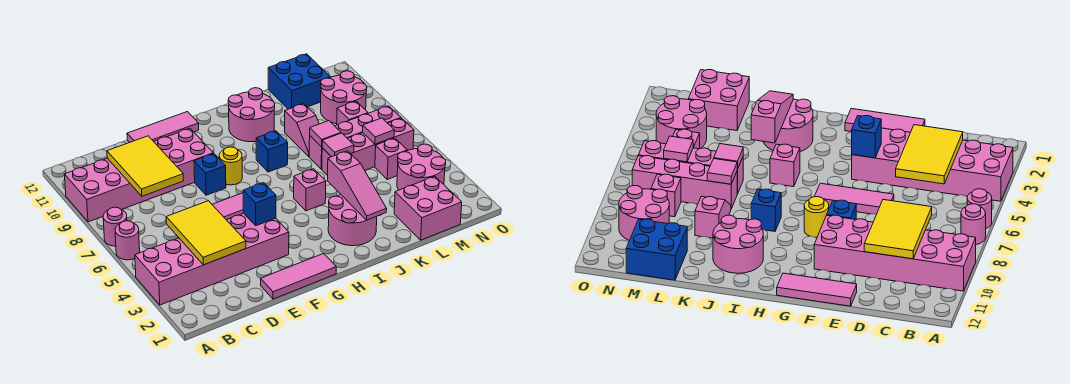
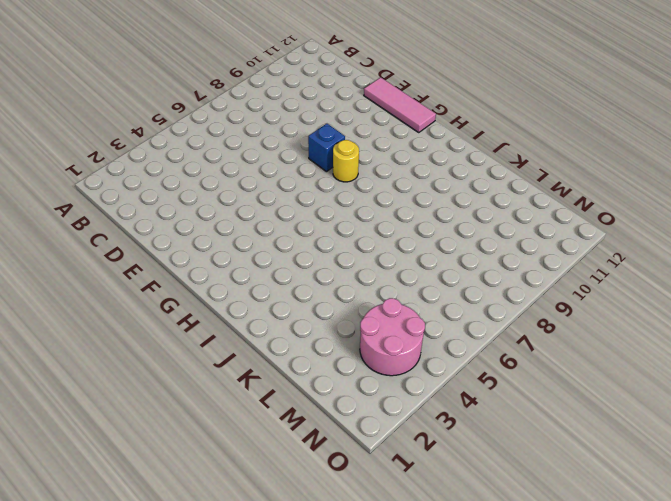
none -> pink 2x6 brick [135,213,289,305]
none -> pink 1x1 round brick [115,221,140,260]
none -> pink 1x1 round brick [103,207,127,246]

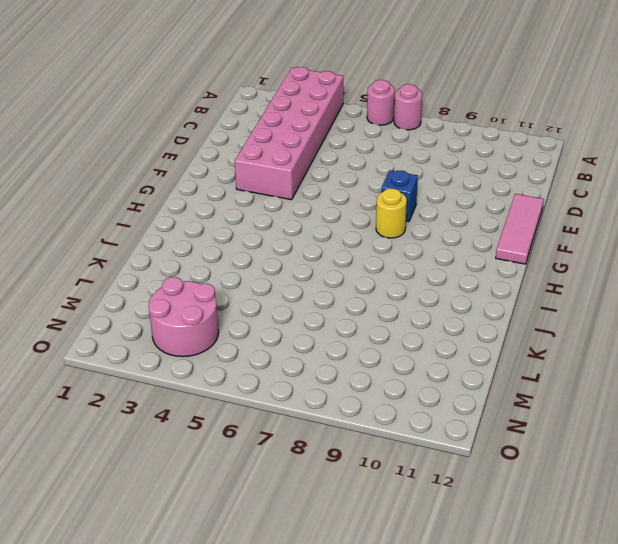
none -> pink 2x6 brick [64,129,213,222]
none -> pink 1x3 tile [261,254,336,299]
none -> pink 1x3 tile [212,193,244,220]

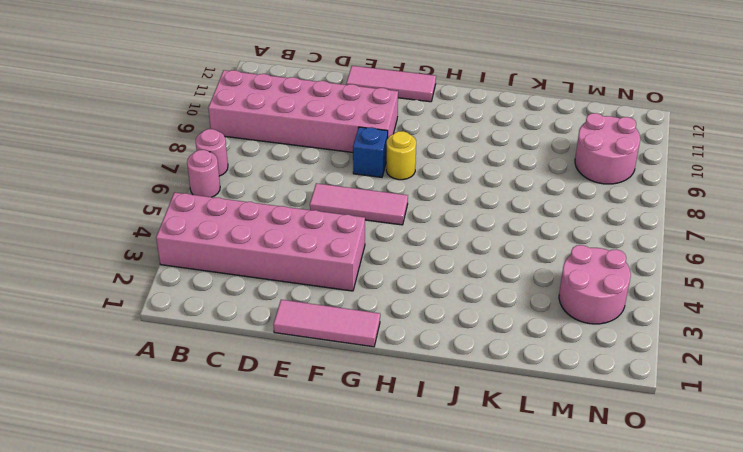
none -> pink 2x2 round brick [328,194,377,246]
none -> pink 1x1 brick [294,169,326,211]
none -> blue 1x1 brick [256,131,288,172]

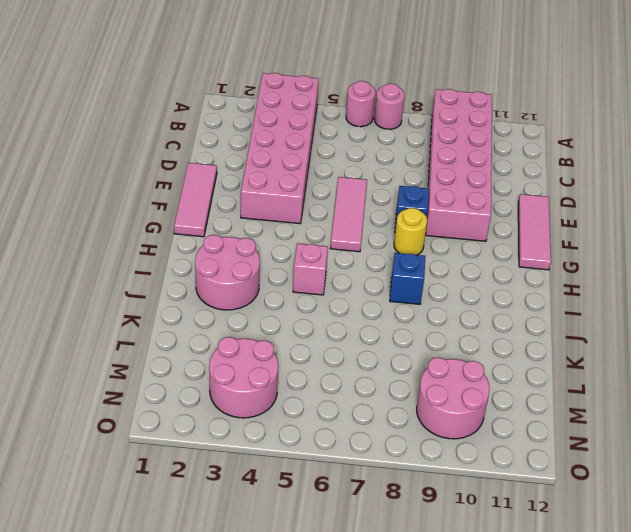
none -> pink 2x2 round brick [228,88,275,142]
none -> pink 1x4 brick [322,118,414,176]
none -> pink 1x4 brick [309,106,401,169]

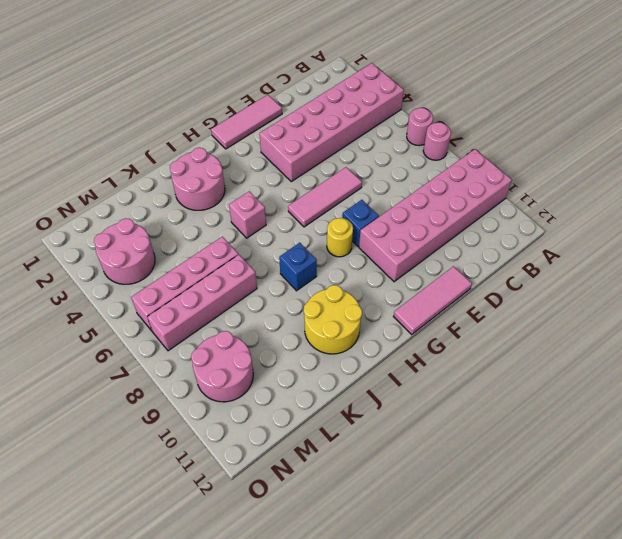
yellow 2x2 round brick [304,285,362,354] -> pink 2x2 round brick [228,88,275,142]
none -> pink 1x2 slope [285,104,319,157]
none -> pink 2x2 brick [394,176,462,240]
none -> blue 2x2 brick [268,54,330,109]

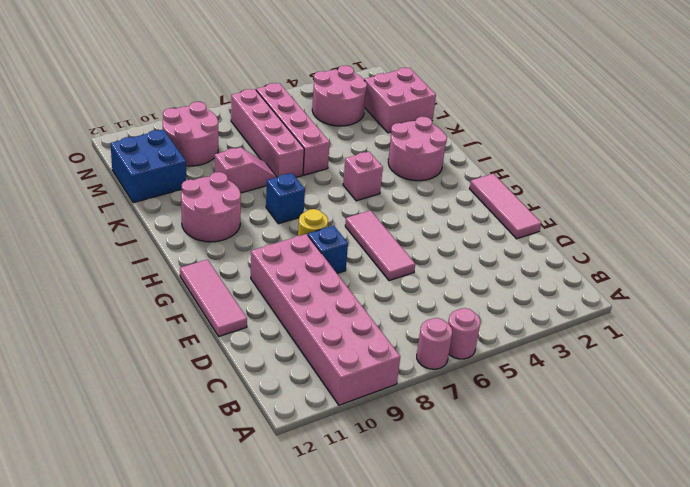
none -> pink 2x6 brick [135,213,289,305]
none -> pink 1x1 brick [375,138,407,179]
none -> pink 1x1 brick [337,101,368,125]

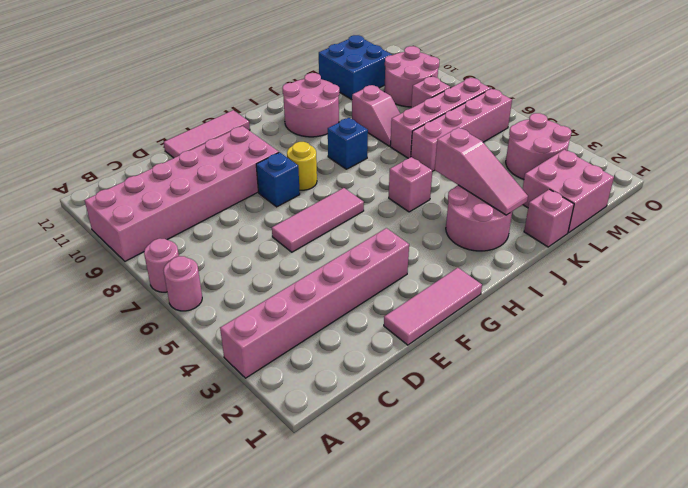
pink 1x6 brick [220,228,409,378] -> pink 2x6 brick [135,213,289,305]
pink 1x1 brick [524,189,574,247] -> pink 1x1 brick moved to [375,138,407,179]
none -> yellow 2x3 tile [166,201,246,265]
none -> yellow 2x3 tile [107,136,184,196]
none -> blue 1x1 brick [243,183,276,226]

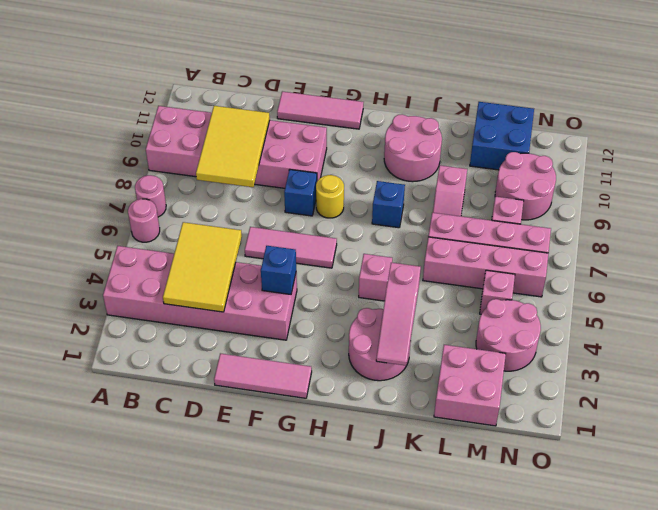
none -> pink 1x1 tile [322,133,354,157]
none -> pink 1x1 tile [310,121,341,147]
none -> pink 1x1 tile [363,118,394,144]

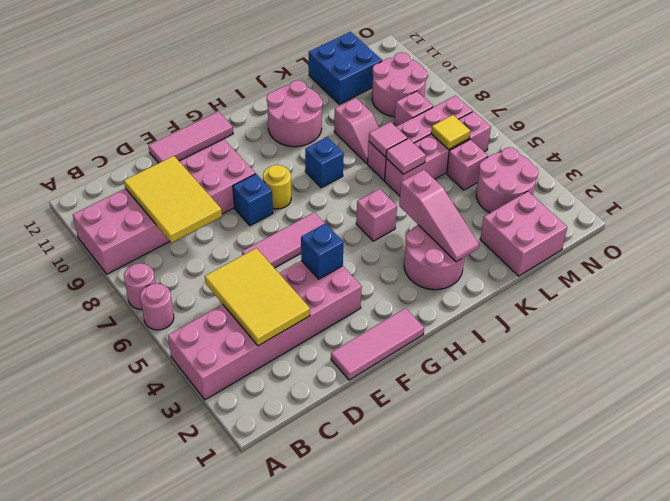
yellow 1x1 tile [431,115,470,150] -> pink 1x1 tile [363,118,394,144]

